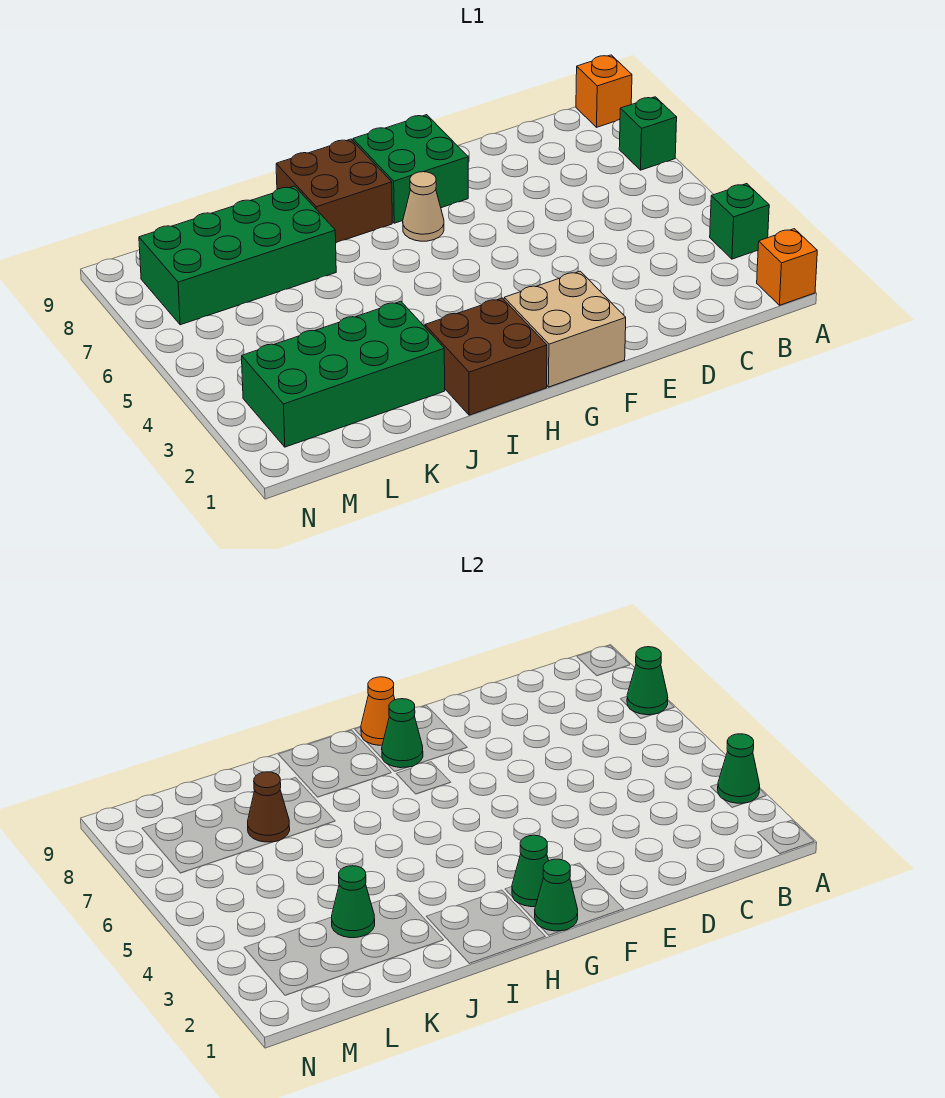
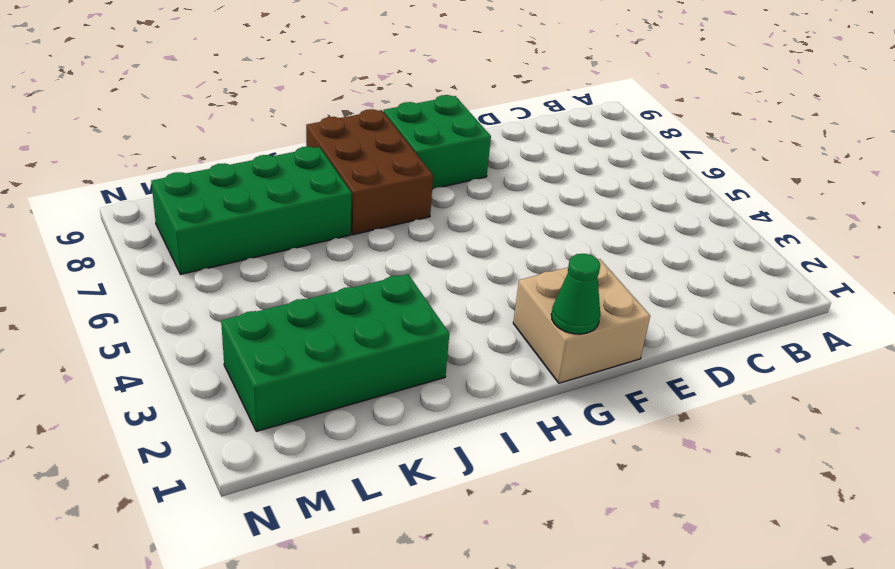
brown 2x3 brick [306,109,433,235] -> brown 2x2 brick [276,139,392,243]
none -> orange 1x1 brick [757,229,817,305]
none -> green 1x1 brick [710,184,769,259]
none -> green 1x1 brick [619,97,677,170]

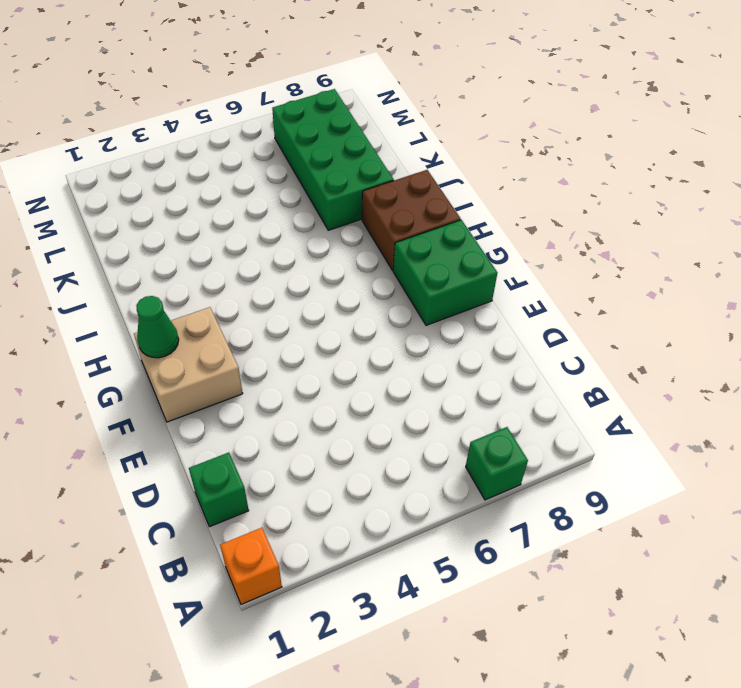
green 1x1 brick [189,452,249,527] -> green 1x1 brick moved to [710,184,769,259]
none -> orange 1x1 brick [576,55,632,127]
none -> tan 1x1 cone [403,172,444,241]
none -> brown 2x2 brick [425,298,547,415]

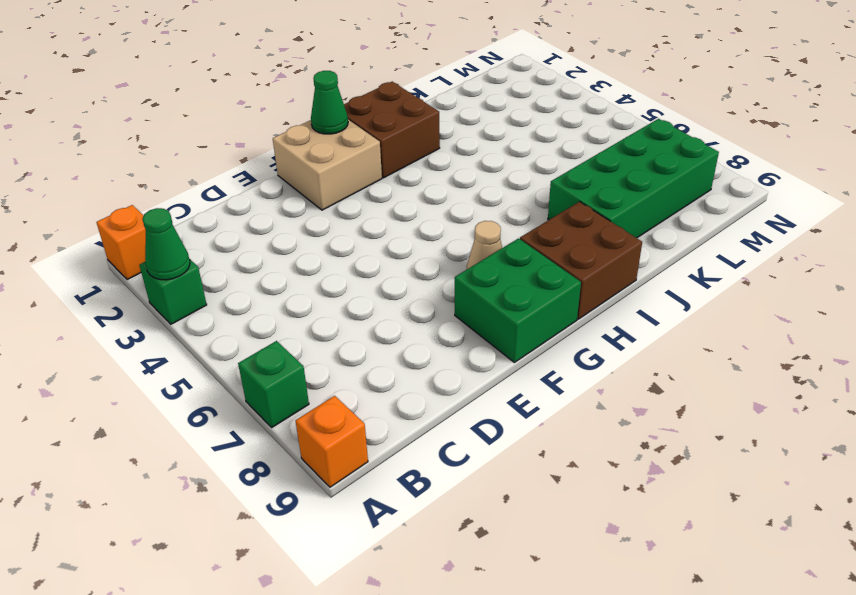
none -> green 2x4 brick [242,301,445,447]
none -> green 1x1 cone [627,647,668,715]
none -> green 1x1 cone [512,835,548,907]

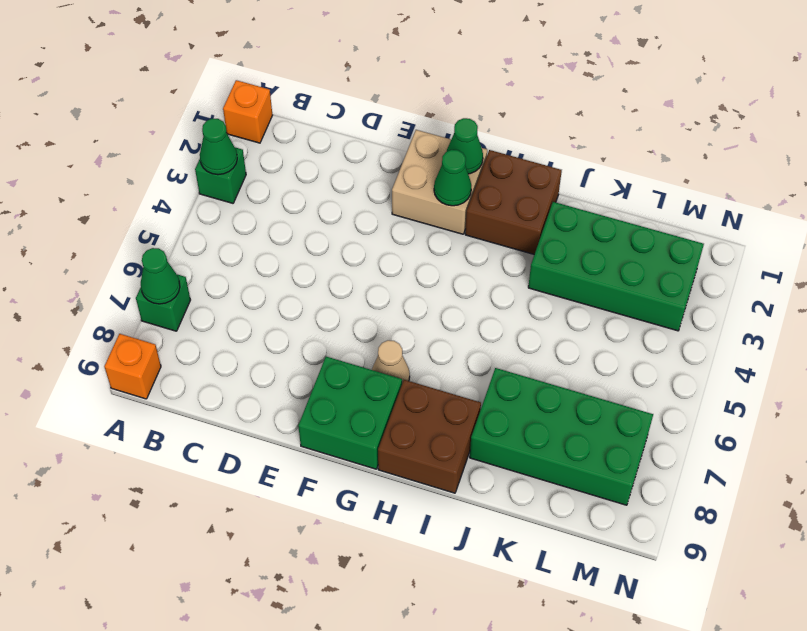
none -> green 1x1 cone [382,699,423,768]
none -> orange 1x1 cone [361,677,395,745]
none -> green 1x1 cone [332,866,375,938]

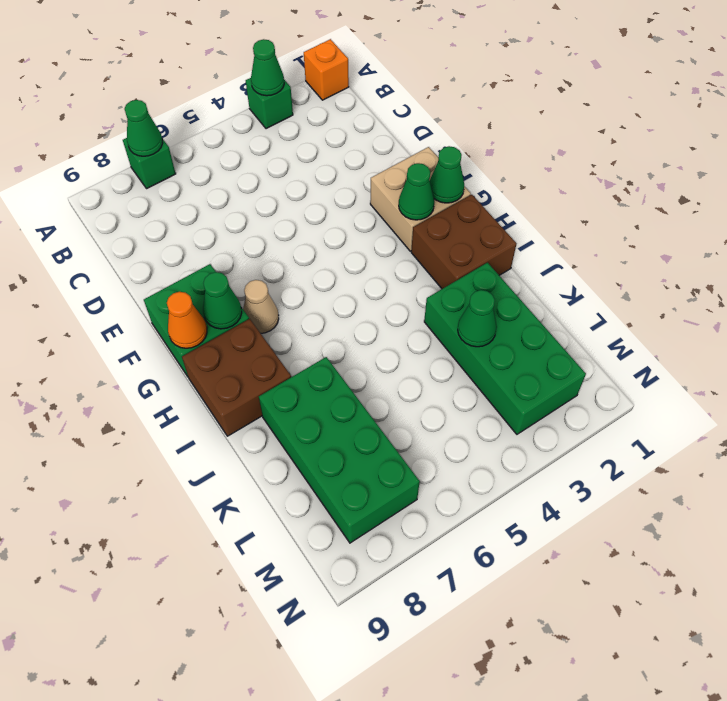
none -> orange 1x1 brick [576,55,632,127]
none -> brown 1x1 cone [248,772,290,842]

